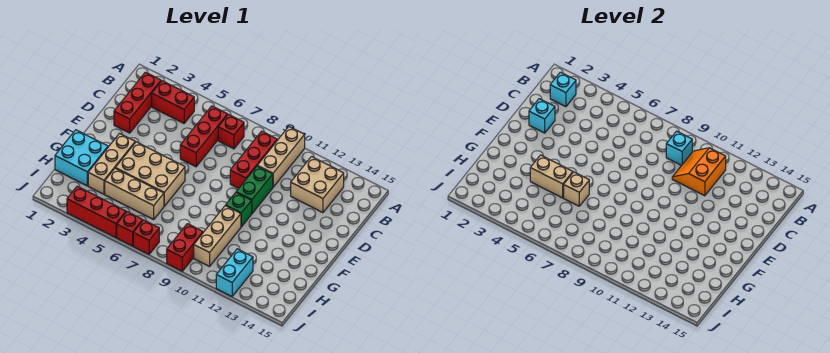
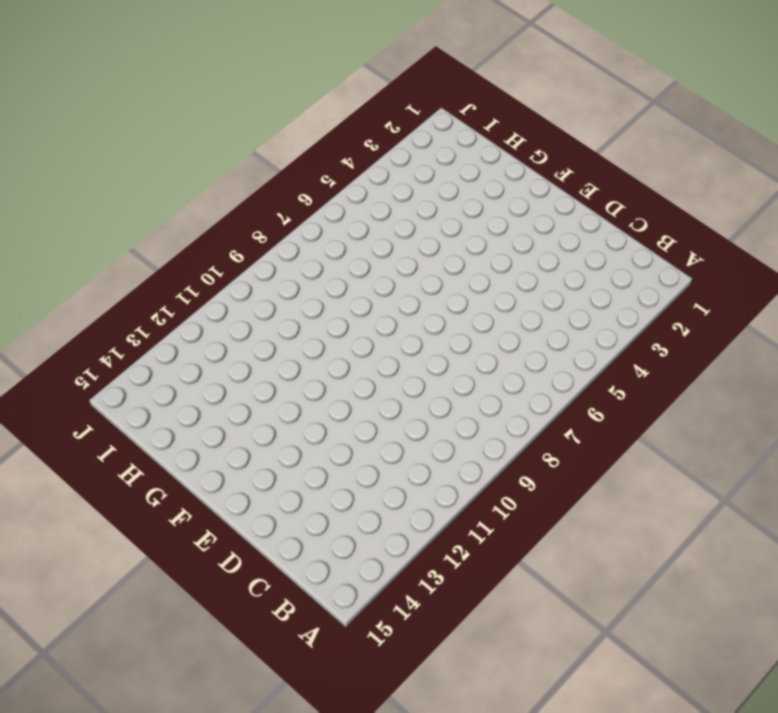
none -> tan 1x3 brick [258,127,305,187]
none -> red 1x3 brick [114,72,161,133]
none -> red 1x2 brick [152,81,194,123]

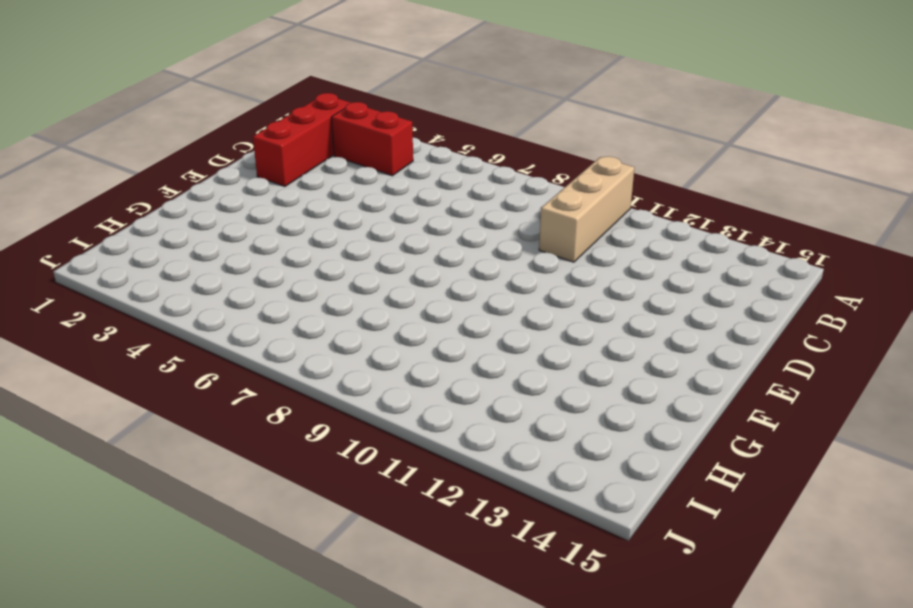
none -> red 1x3 brick [180,106,228,167]
none -> red 1x1 brick [218,114,244,149]
none -> red 1x3 brick [230,131,277,188]

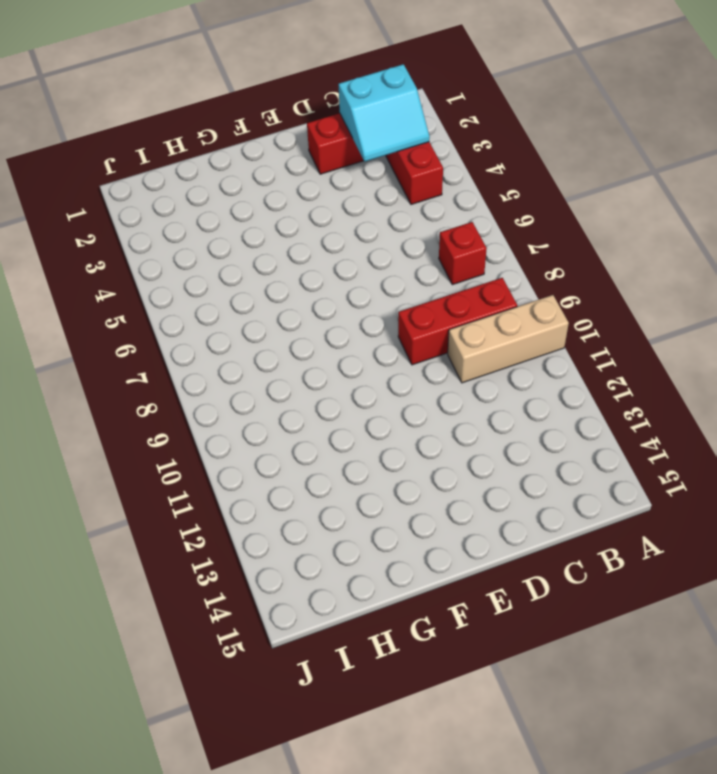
cyan 2x2 slope [338,64,430,162] -> cyan 1x1 brick [550,72,576,107]
none -> red 1x3 brick [180,106,228,167]
none -> tan 2x2 brick [291,157,344,213]
none -> green 1x2 brick [236,166,273,213]

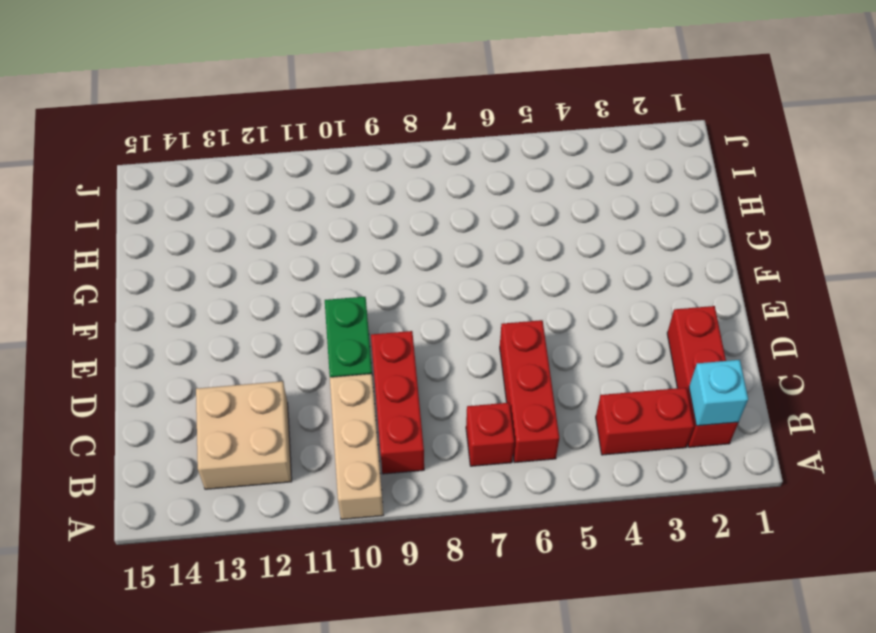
none -> tan 1x3 brick [88,134,135,194]
none -> tan 2x3 brick [116,142,185,206]
none -> green 1x1 brick [226,193,252,227]

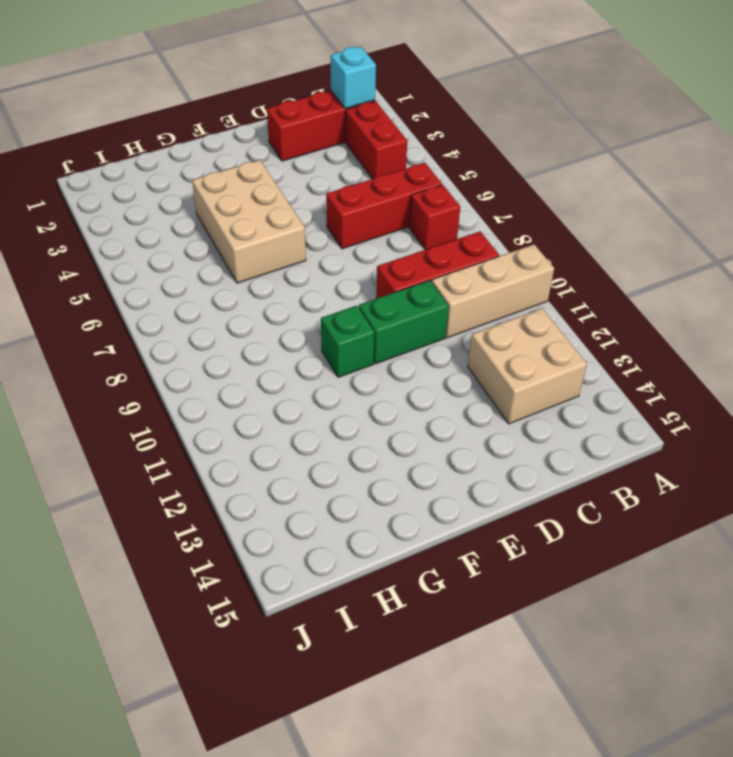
none -> tan 1x3 brick [88,134,135,194]
none -> cyan 2x2 brick [55,130,108,186]
none -> tan 1x3 brick [194,206,241,267]

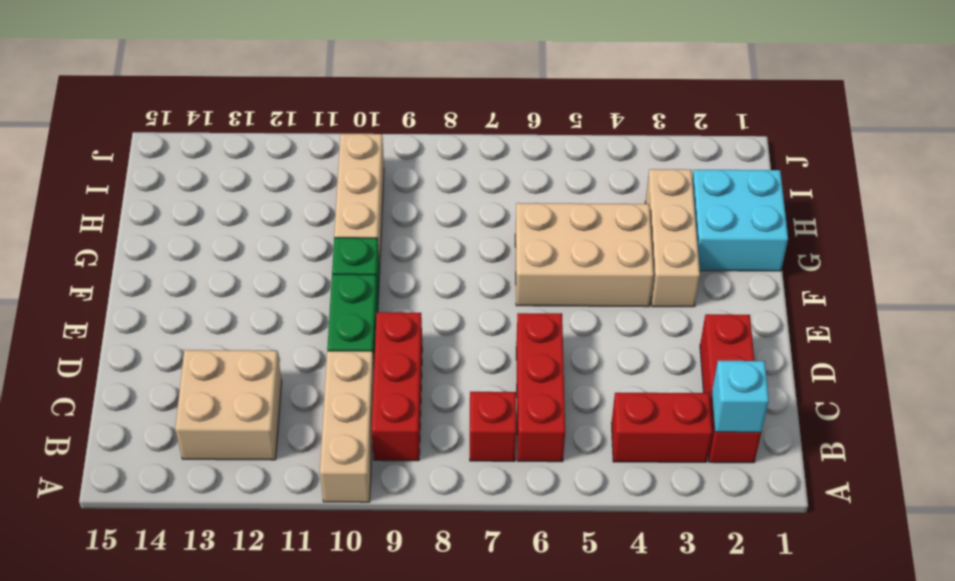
none -> tan 1x3 brick [105,168,164,219]
none -> red 1x2 brick [167,224,203,271]
none -> cyan 1x2 brick [216,249,253,296]

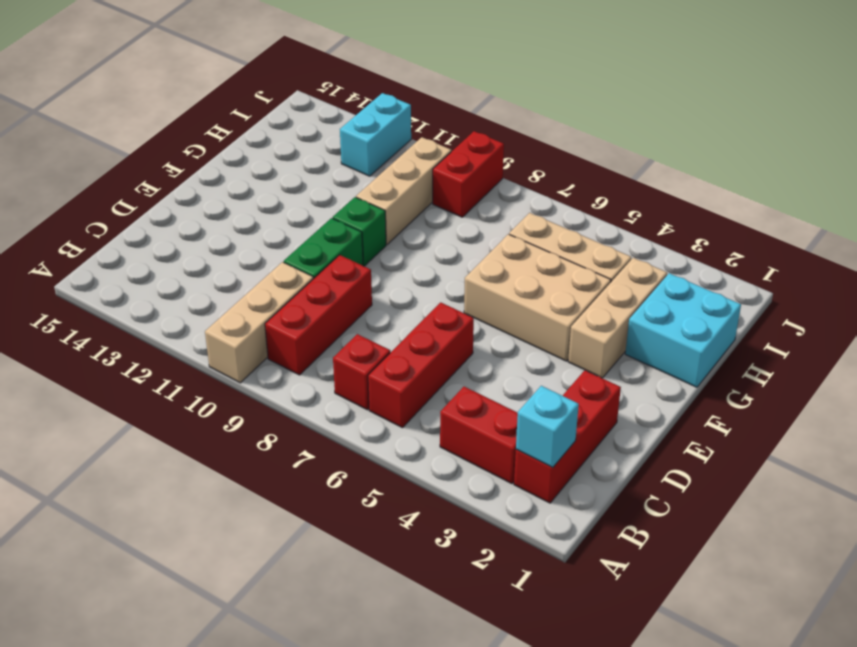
none -> tan 2x2 brick [291,157,344,213]
none -> red 1x3 brick [67,186,126,238]
none -> red 1x1 brick [117,212,143,246]

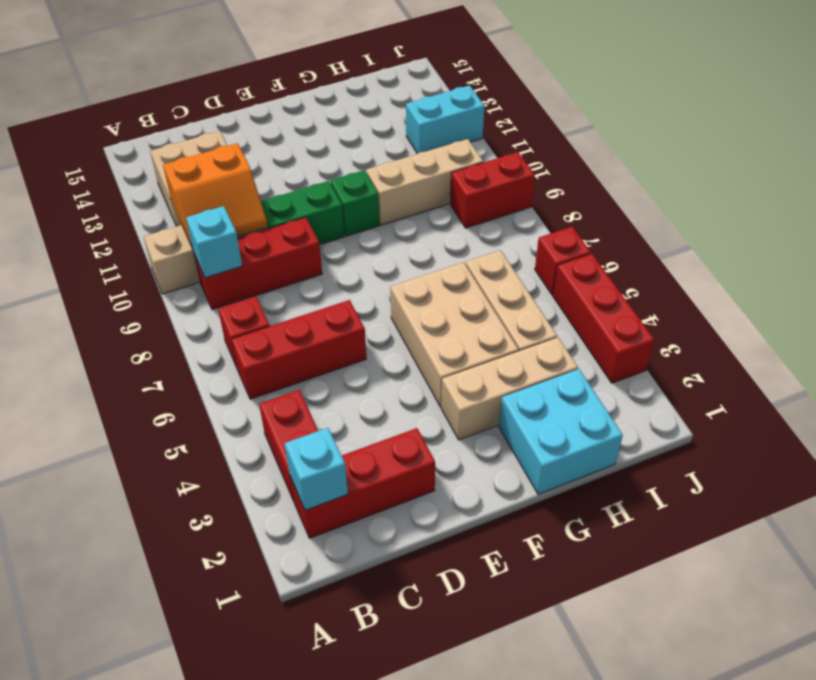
none -> red 1x1 brick [133,220,159,254]
none -> cyan 1x1 brick [529,99,555,133]
none -> tan 1x2 brick [530,155,573,198]

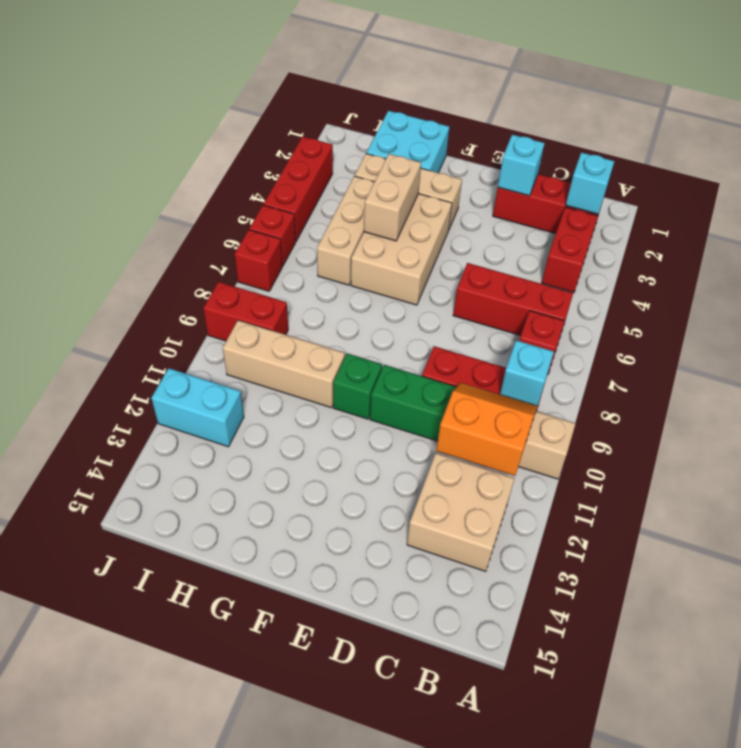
none -> tan 1x1 brick [564,172,589,206]

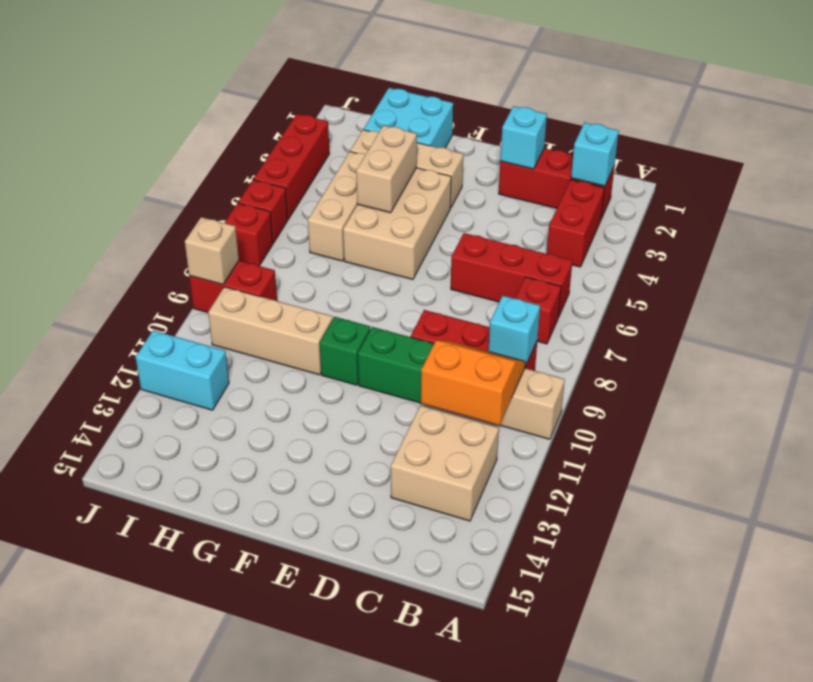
tan 1x1 brick [185,217,239,285] -> tan 1x1 brick moved to [564,172,589,206]

